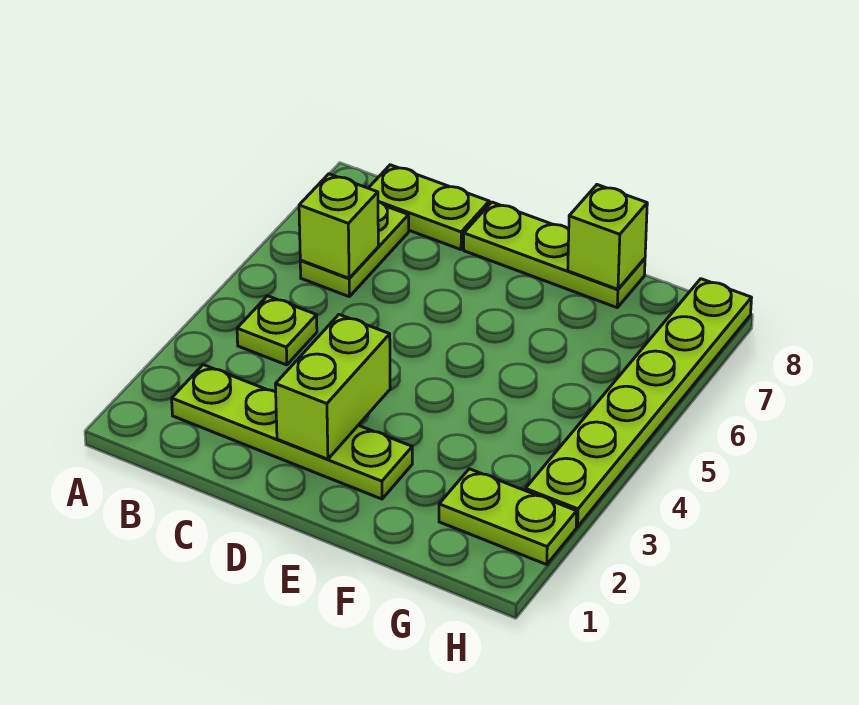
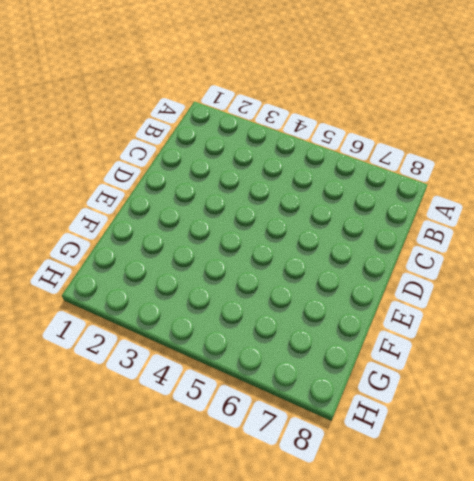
none -> lime 1x4 plate [172,365,412,499]
none -> lime 1x1 plate [237,296,317,365]

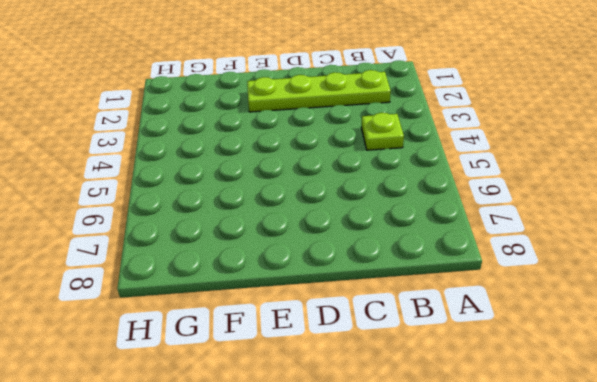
none -> lime 1x2 plate [300,202,409,296]
none -> lime 1x2 plate [369,165,489,250]

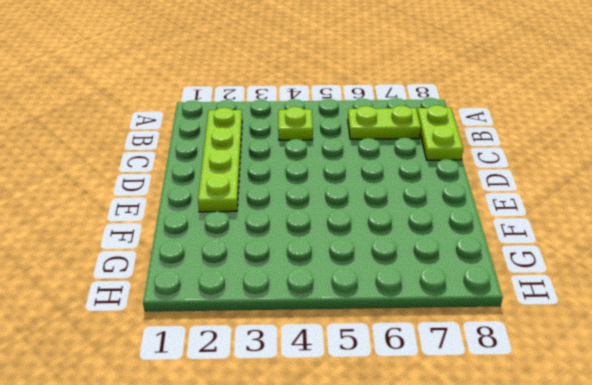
none -> lime 1x3 plate [464,202,645,308]
none -> lime 1x2 plate [439,469,577,565]

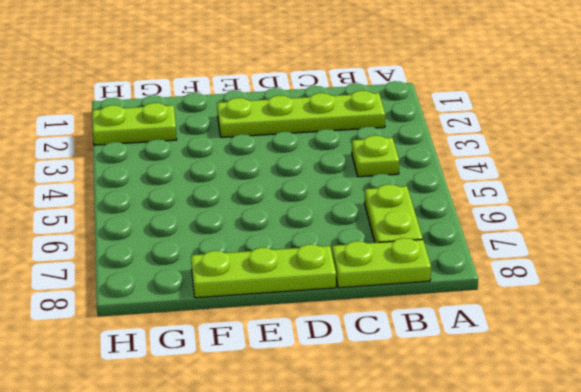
none -> lime 1x6 plate [525,279,751,527]
none -> lime 1x1 brick [299,174,378,278]

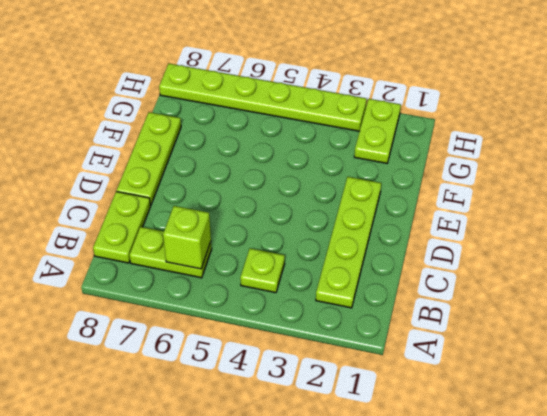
none -> lime 1x2 brick [275,315,390,459]
none -> lime 1x1 brick [568,185,647,289]

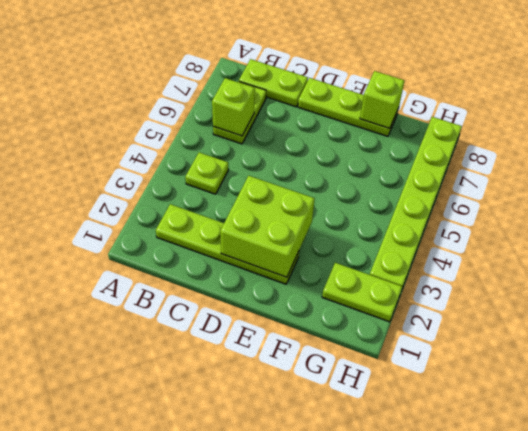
lime 2x2 brick [220,176,315,277] -> lime 1x2 brick [275,315,390,459]

